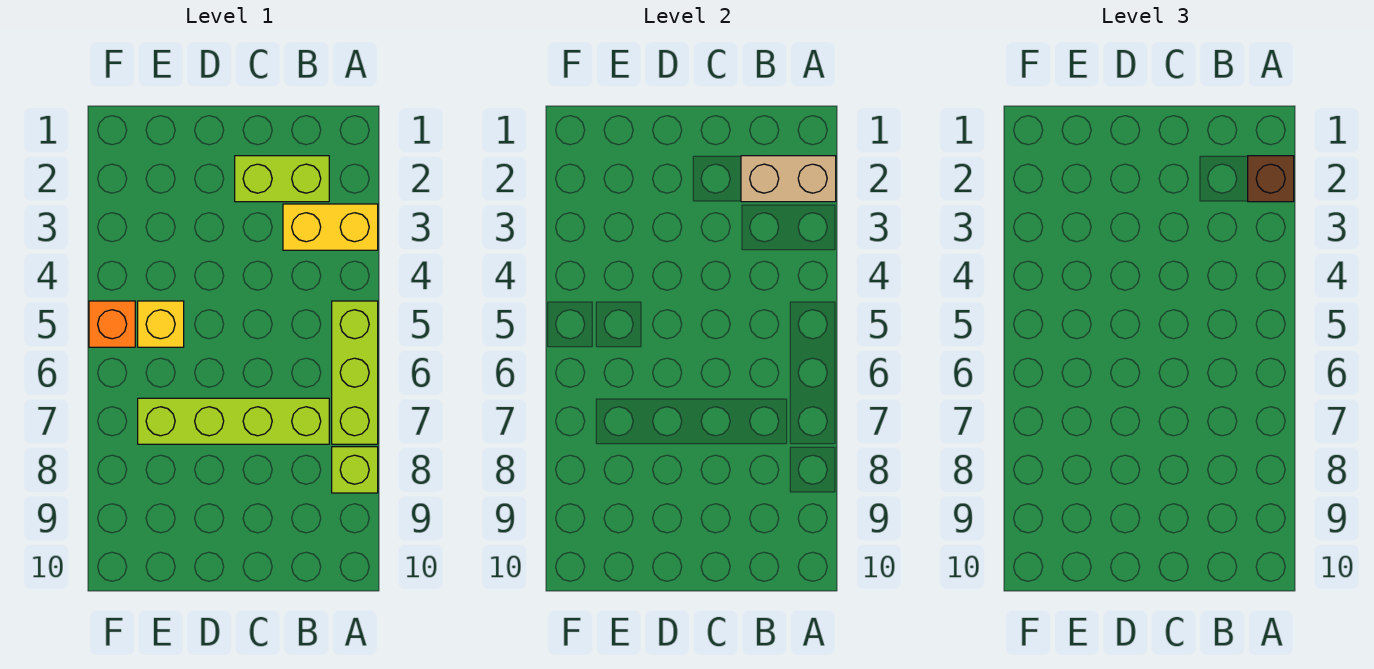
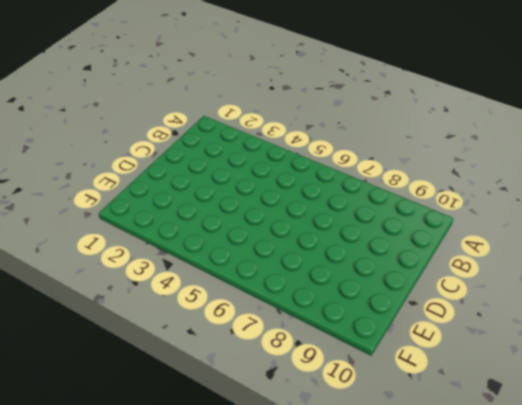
none -> yellow 1x2 brick [283,204,378,250]
none -> lime 1x3 brick [332,301,378,444]

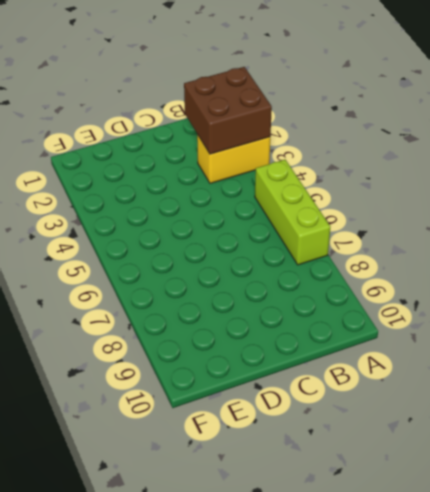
brown 2x2 brick [184,67,272,154] -> tan 1x2 brick [741,156,836,202]
none -> lime 1x1 brick [332,447,378,493]
none -> lime 1x2 brick [235,156,329,202]

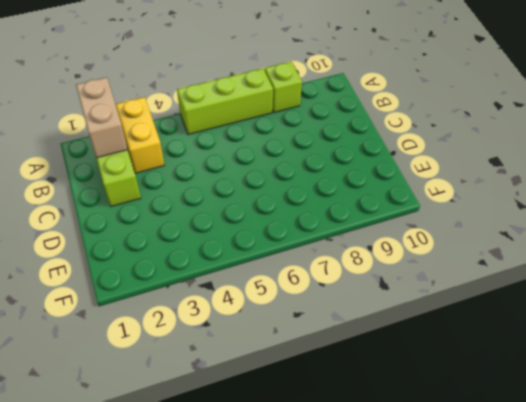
none -> lime 1x4 brick [138,398,329,444]
none -> yellow 1x1 brick [138,301,184,347]

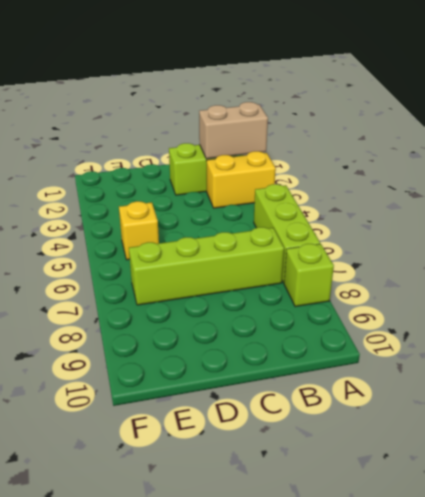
none -> orange 1x1 brick [89,301,135,347]
none -> brown 1x1 brick [1248,156,1294,202]

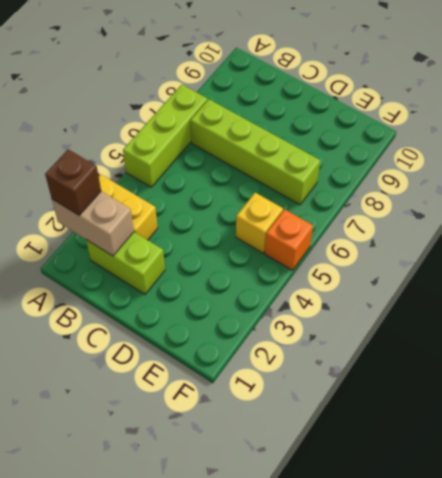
none -> lime 1x1 brick [332,447,378,493]

